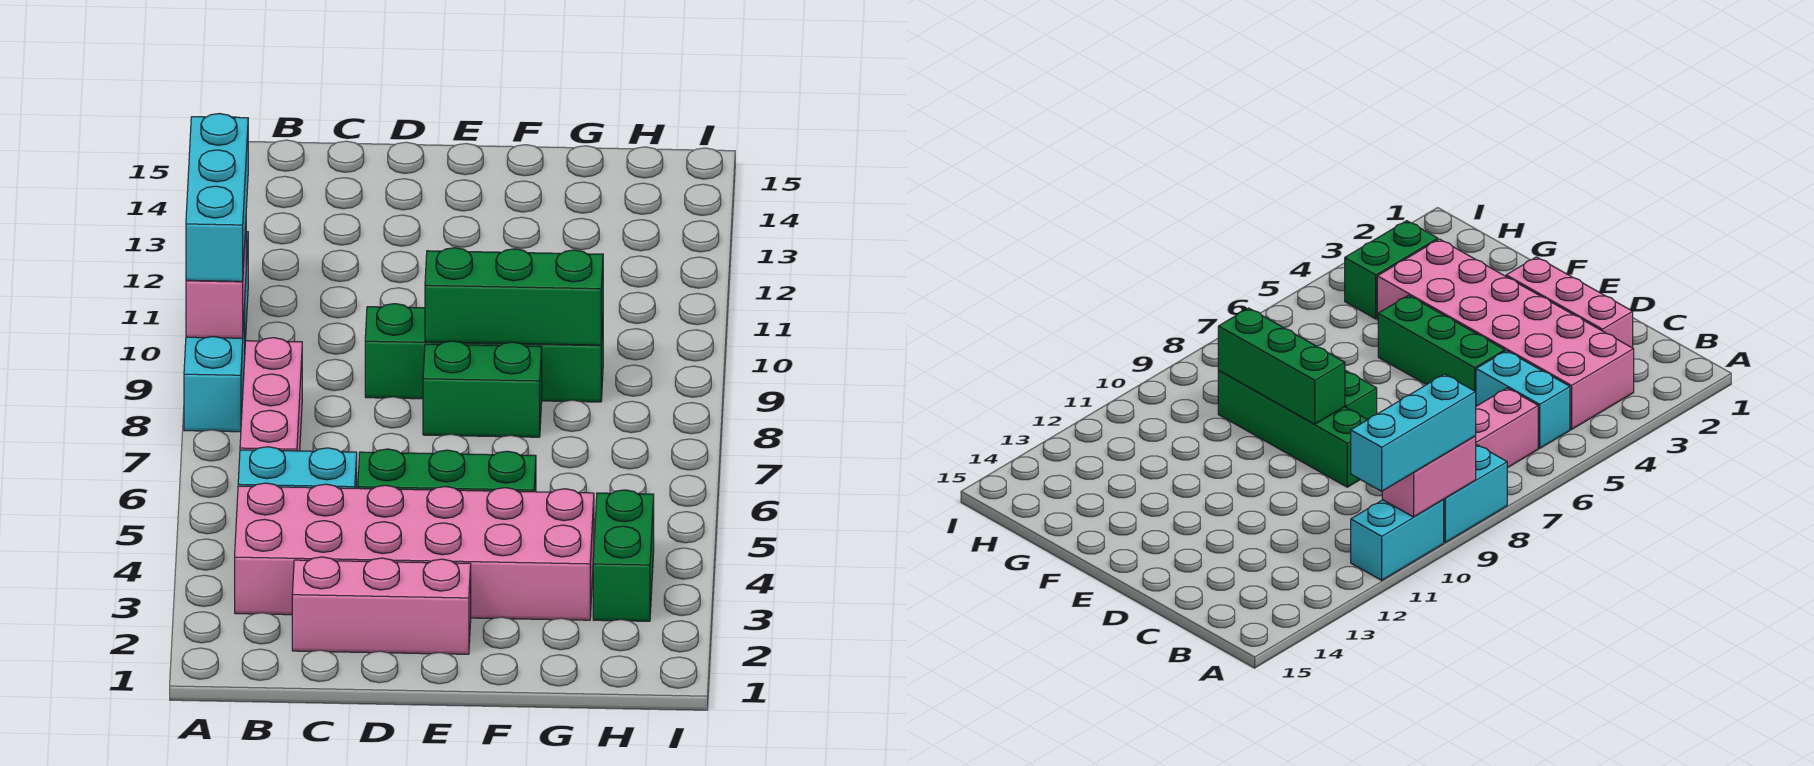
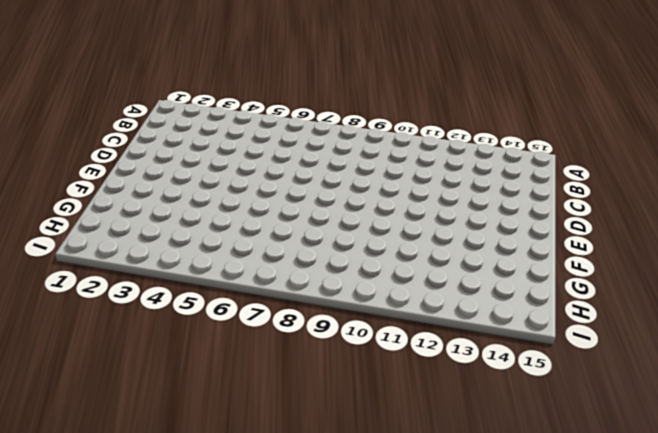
none -> cyan 1x2 brick [184,305,245,432]
none -> cyan 1x2 brick [1351,499,1444,580]
none -> pink 2x6 brick [235,483,594,620]

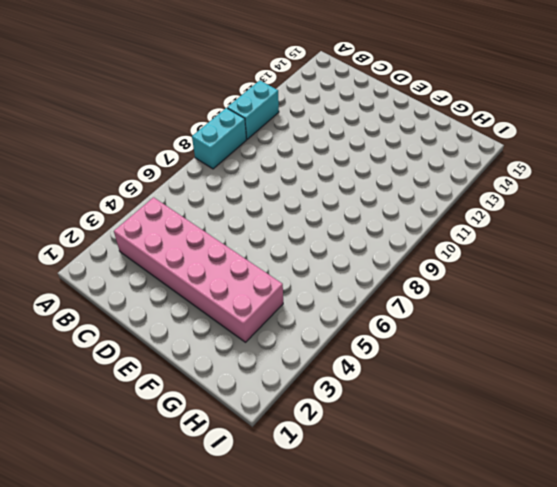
none -> cyan 1x2 brick [238,447,357,488]
none -> pink 1x3 brick [240,338,302,451]
none -> pink 1x3 brick [292,557,471,654]

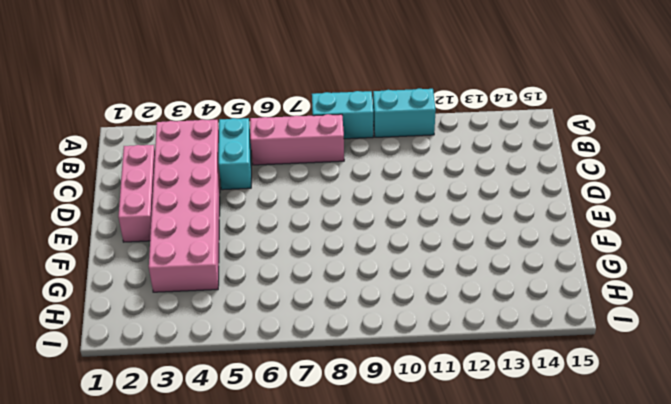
none -> green 1x3 brick [358,449,536,492]
none -> green 1x4 brick [365,304,603,402]
none -> green 1x2 brick [423,341,542,437]

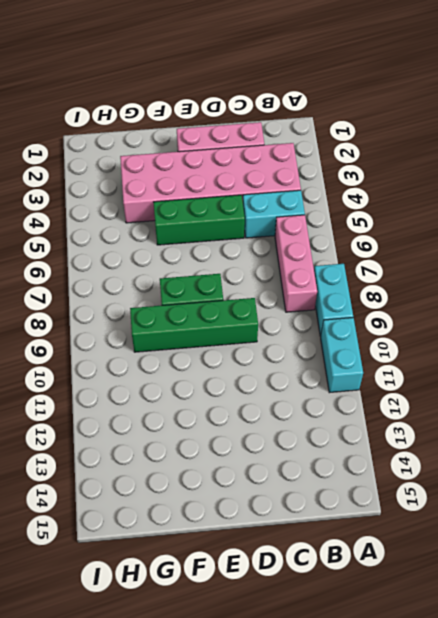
none -> green 1x2 brick [593,490,654,621]
none -> pink 1x2 brick [186,228,246,338]
none -> green 1x3 brick [425,248,603,345]

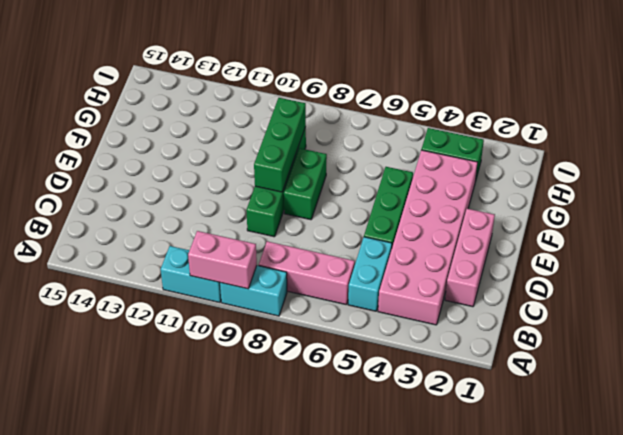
none -> cyan 1x3 brick [186,114,248,281]

